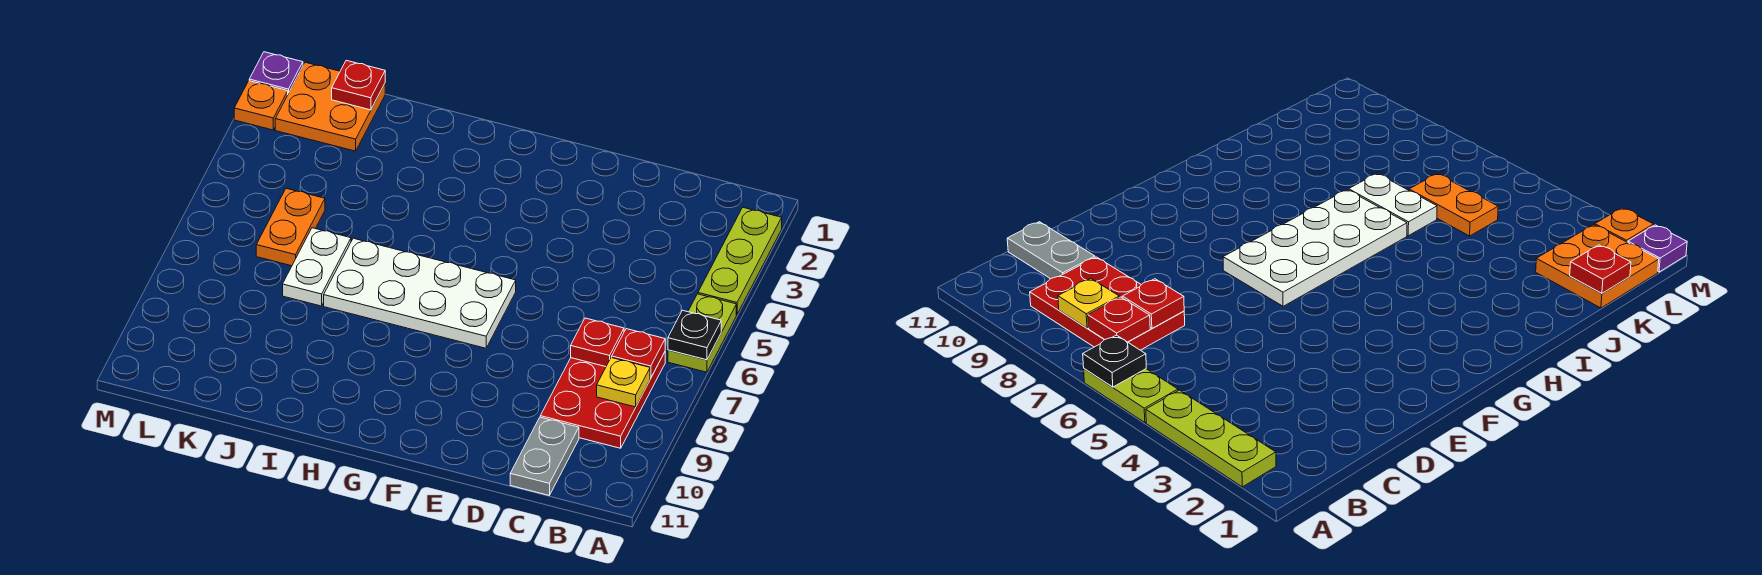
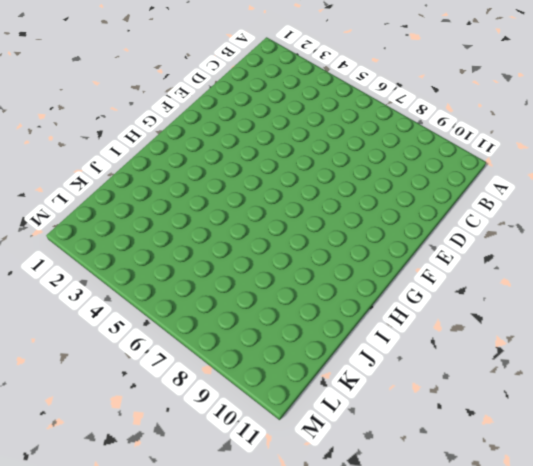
none -> lime 1x3 plate [698,207,782,314]
none -> lime 1x2 plate [668,294,736,372]
none -> red 2x3 plate [540,352,665,448]

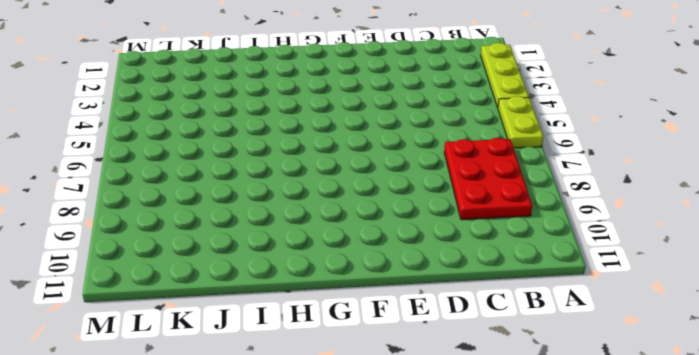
none -> grey 1x2 plate [510,417,579,495]
none -> white 2x4 plate [324,238,516,348]
none -> white 1x2 plate [283,228,351,306]

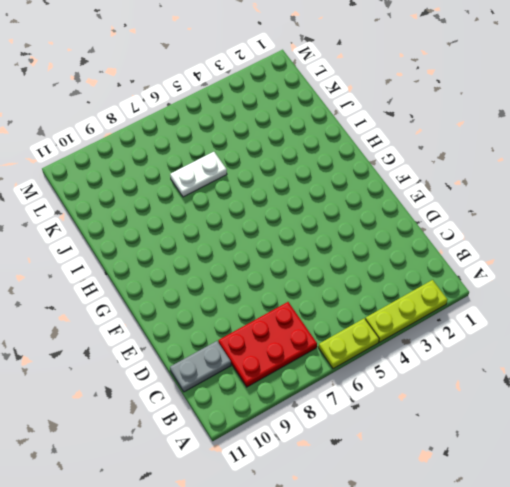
none -> white 2x4 plate [324,238,516,348]
none -> orange 2x2 plate [275,62,385,151]
none -> orange 1x2 plate [256,188,325,266]

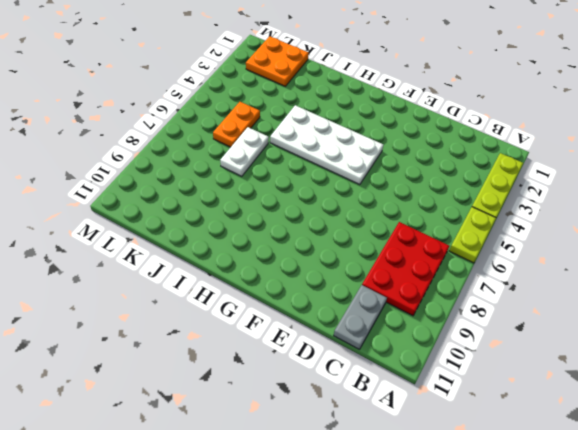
white 2x4 plate [270,105,383,185] -> white 2x4 plate moved to [324,238,516,348]
none -> purple 1x1 plate [249,52,303,94]
none -> orange 1x1 plate [234,81,288,130]
none -> black 1x1 plate [668,310,721,360]

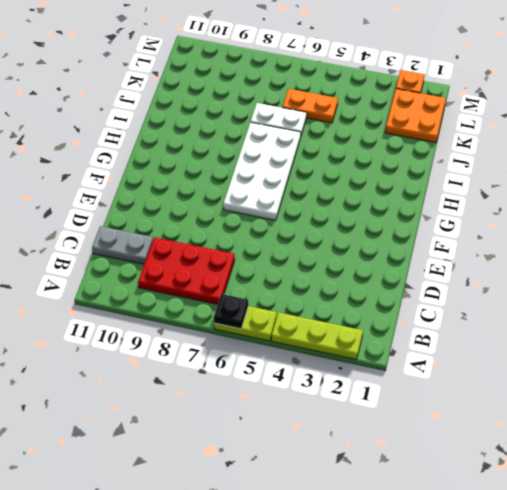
none -> purple 1x1 plate [249,52,303,94]
none -> red 1x1 plate [612,329,665,378]
none -> yellow 1x1 plate [597,357,650,407]

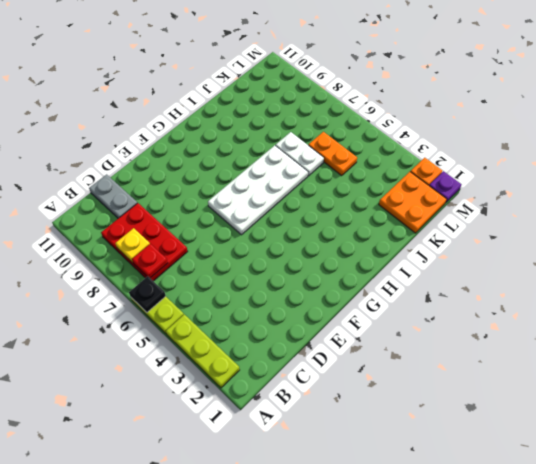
none -> red 1x1 plate [571,318,624,367]
none -> red 1x1 plate [332,60,385,110]

